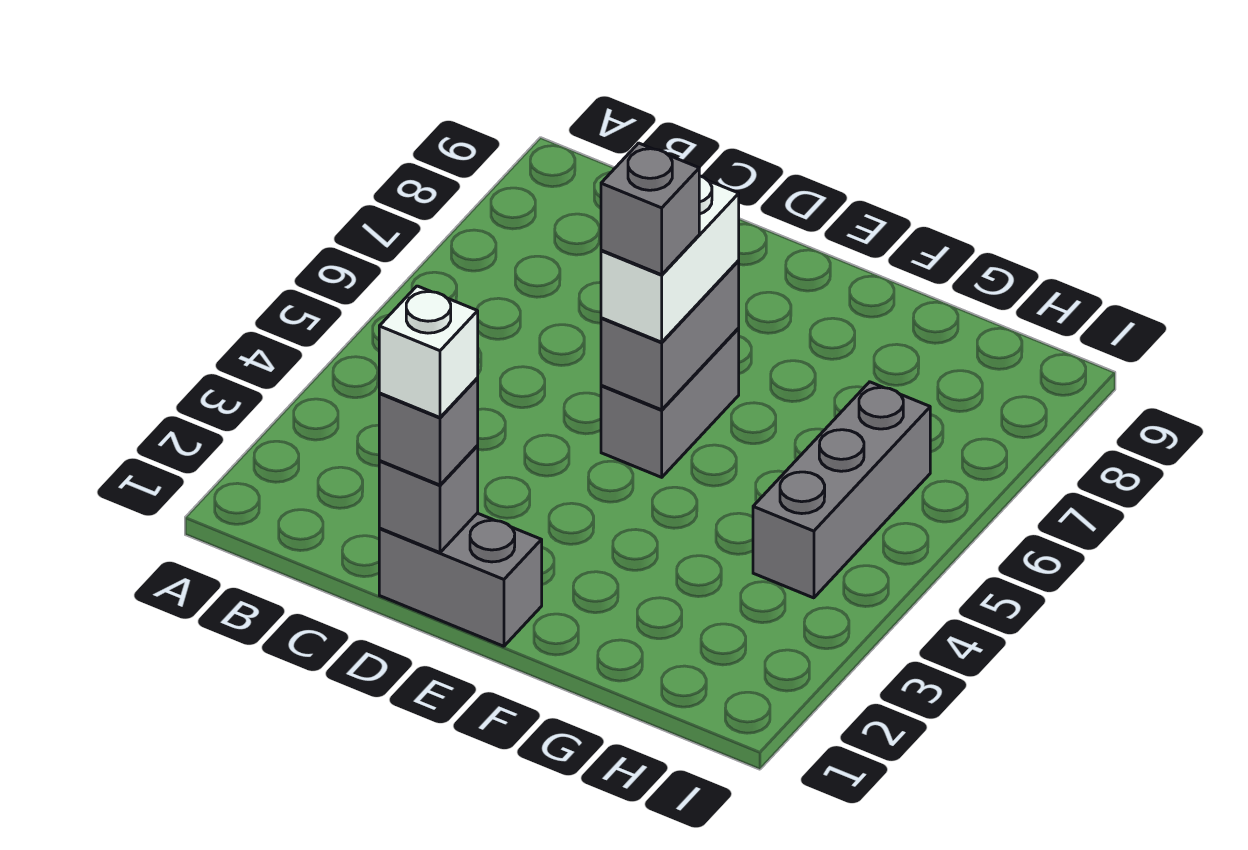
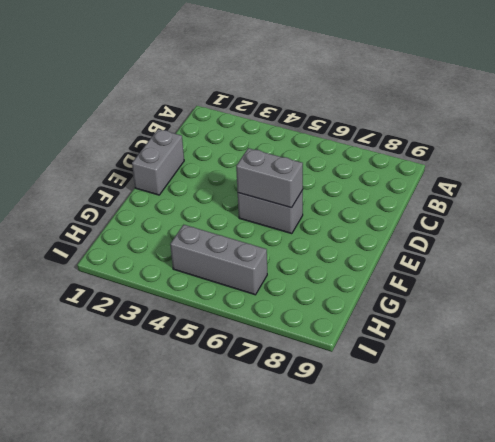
none -> grey 1x1 brick [379,446,478,553]
none -> grey 1x1 brick [379,378,478,485]

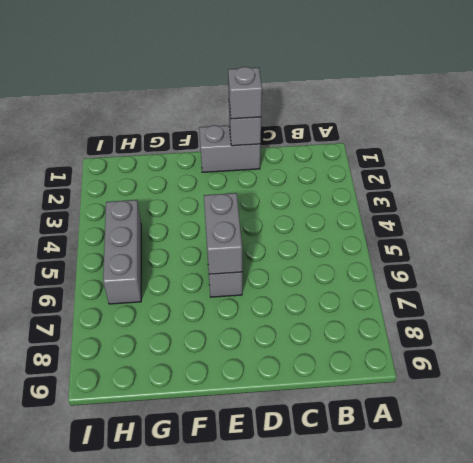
none -> white 1x2 brick [601,176,739,342]
none -> white 1x1 brick [379,286,478,417]

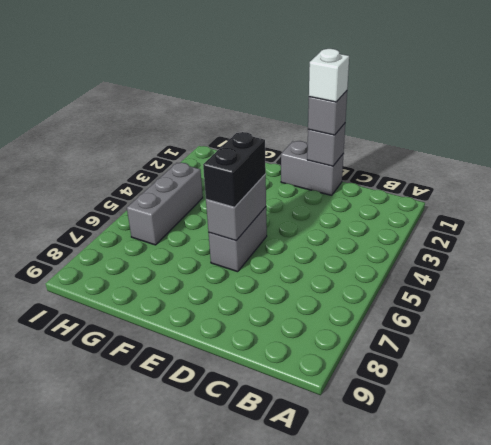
black 1x2 brick [203,132,266,207] -> white 1x2 brick [601,176,739,342]
none -> grey 1x1 brick [601,143,699,275]

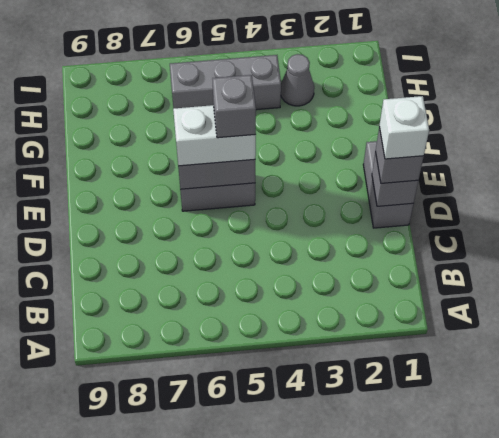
grey 1x1 cone [281,54,314,106] -> none

